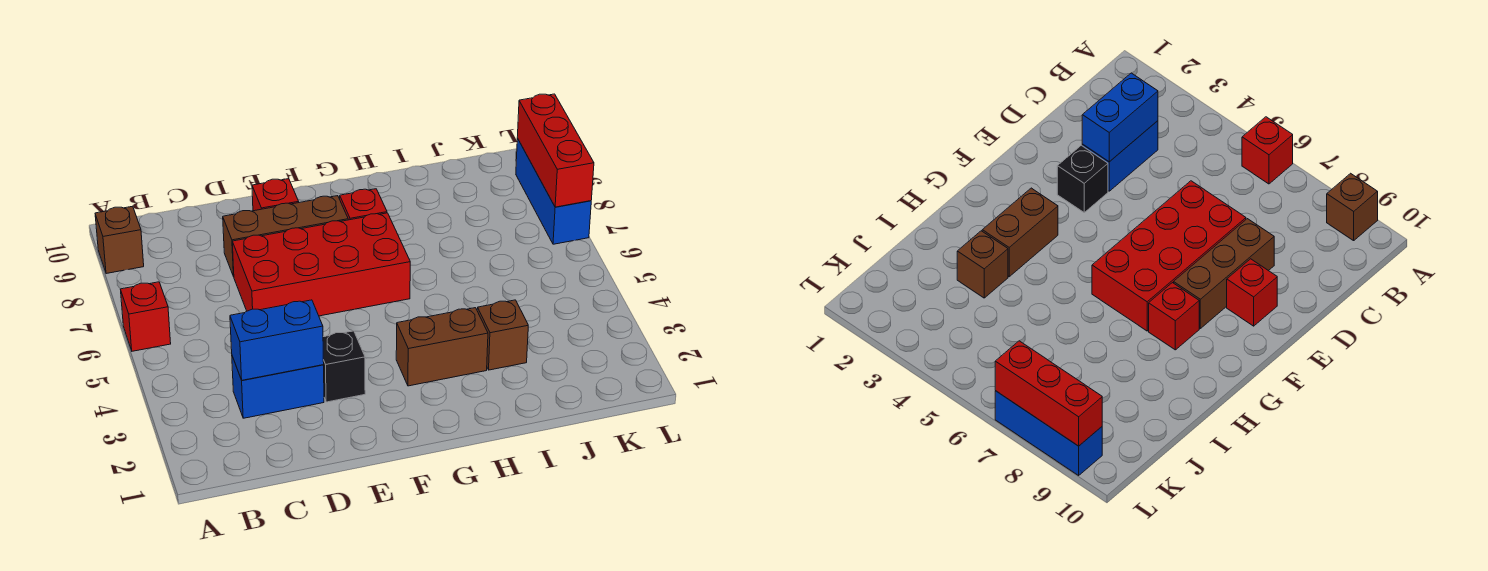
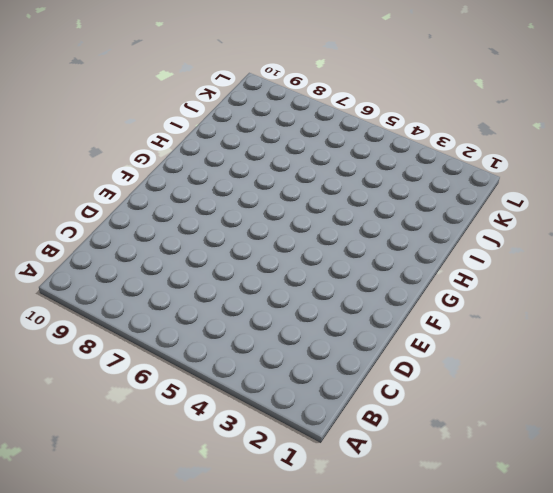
none -> red 1x1 brick [120,282,171,351]
none -> brown 1x1 brick [95,206,144,274]
none -> blue 1x2 brick [232,356,324,418]

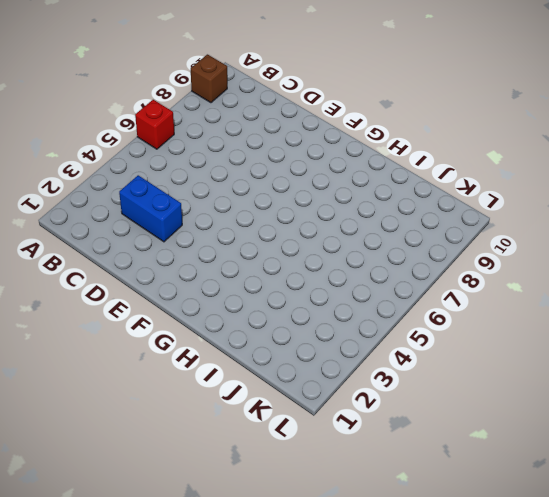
none -> red 2x4 brick [232,213,410,316]
none -> brown 1x3 brick [223,196,348,277]
none -> black 1x1 brick [323,331,365,402]

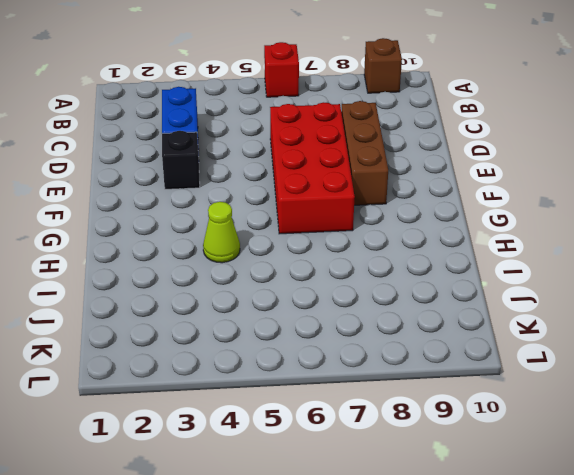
lime 1x1 cone [203,202,240,263] -> none
none -> red 1x1 brick [252,179,299,211]
none -> brown 1x2 brick [396,308,488,386]
none -> red 1x1 brick [340,189,387,220]

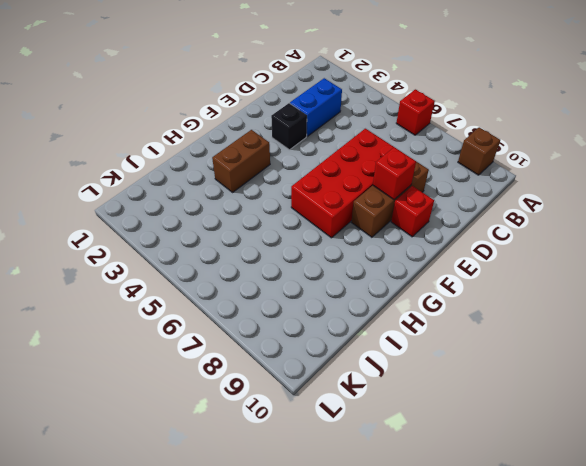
red 1x1 brick [373,147,416,200] -> red 1x1 brick moved to [340,189,387,220]
none -> brown 1x1 brick [477,300,528,370]
none -> blue 1x3 brick [516,138,591,244]
none -> blue 1x2 brick [230,300,324,380]

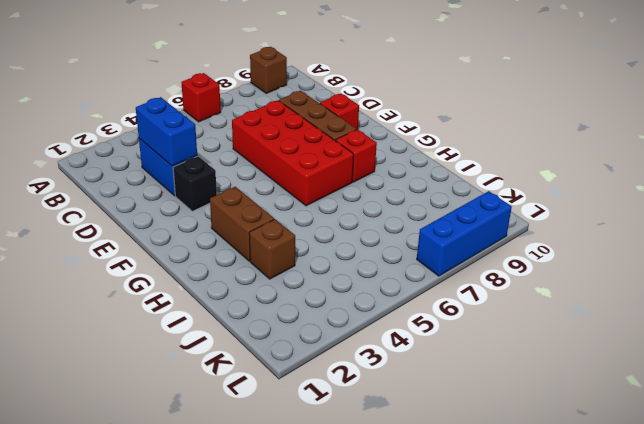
none -> red 1x3 brick [517,94,594,207]

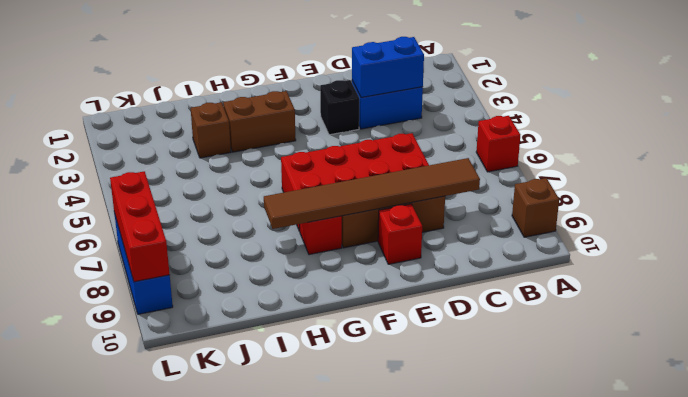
brown 1x6 tile [264,158,480,229] -> none

